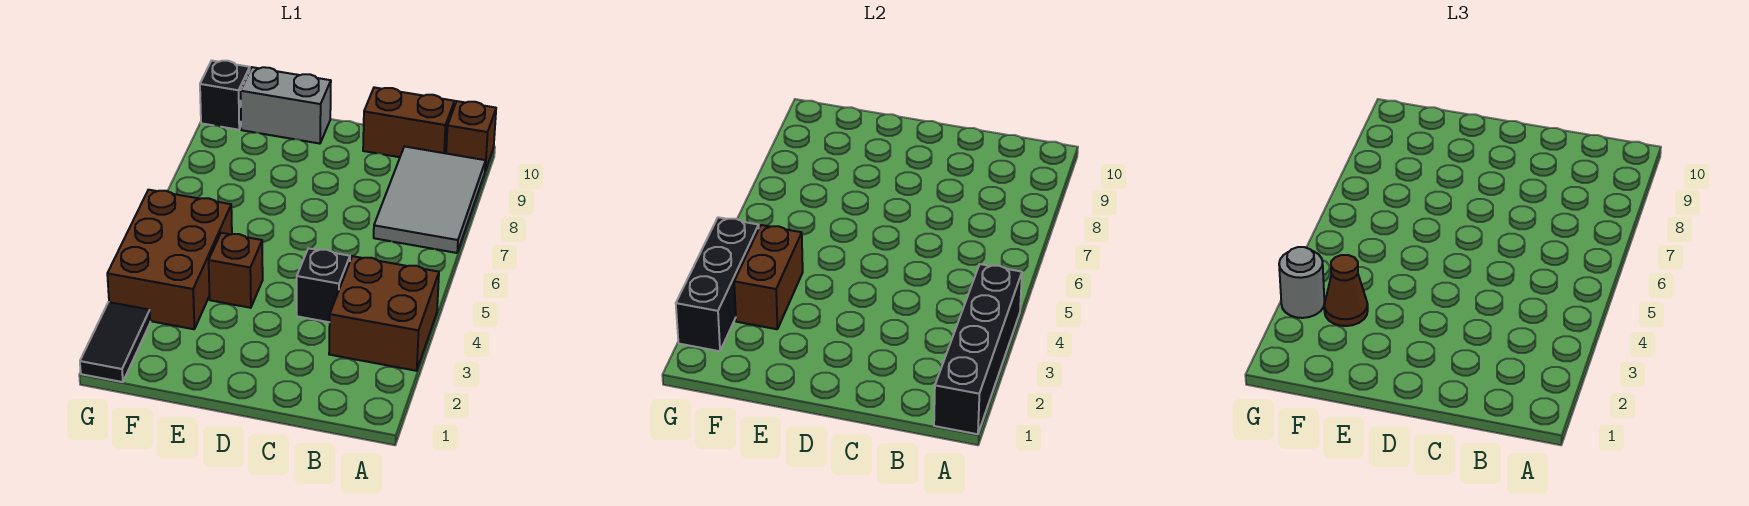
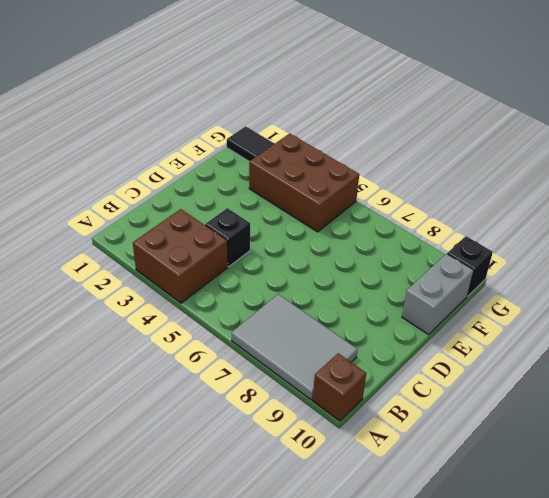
none -> brown 1x2 brick [363,87,454,157]
none -> brown 1x1 brick [209,233,263,308]
none -> black 1x4 brick [934,264,1022,434]

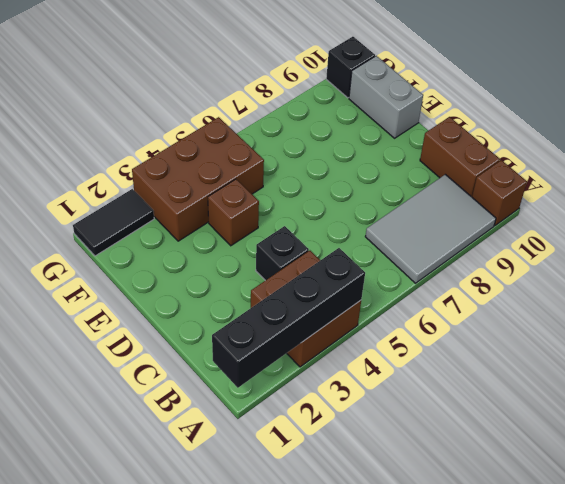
none -> brown 1x2 brick [734,225,803,329]
none -> black 1x3 brick [676,217,759,351]
none -> brown 1x1 cone [1324,255,1368,326]

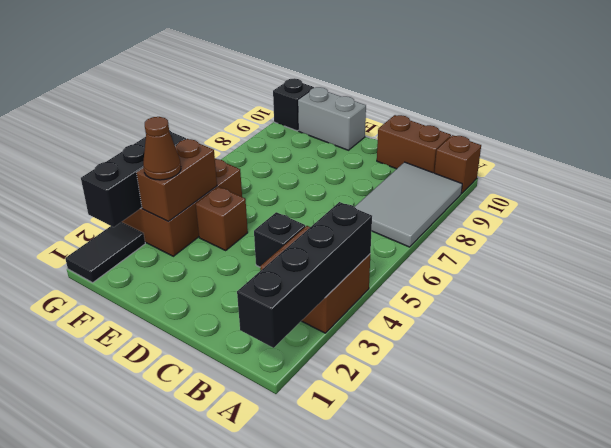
none -> grey 1x1 round brick [1279,247,1324,318]

